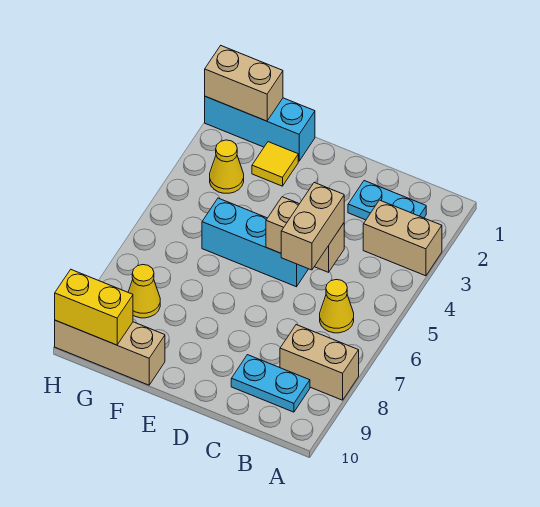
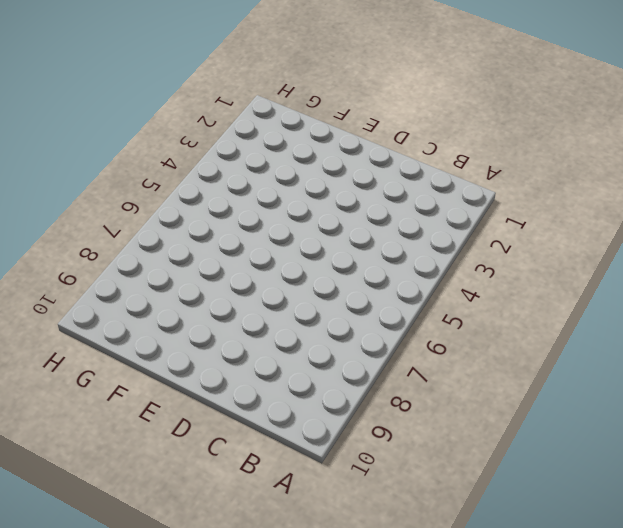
none -> tan 1x2 brick [363,200,442,276]
none -> tan 1x2 brick [280,325,359,400]
none -> cyan 1x2 plate [348,181,426,220]

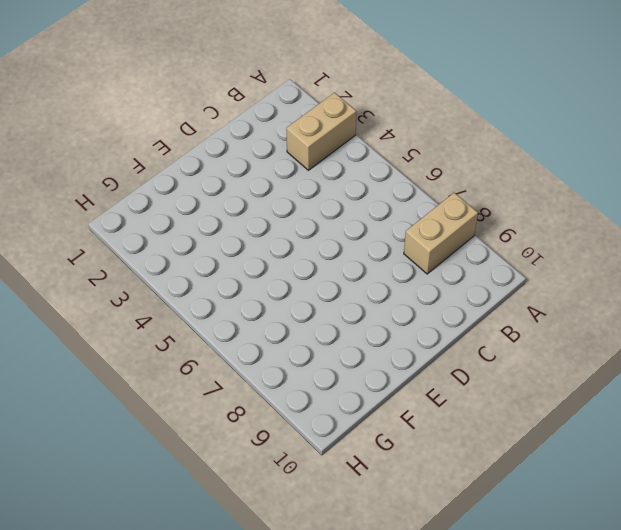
none -> cyan 1x2 plate [348,181,426,220]
none -> yellow 1x1 cone [320,280,354,333]
none -> cyan 1x2 plate [231,355,310,412]

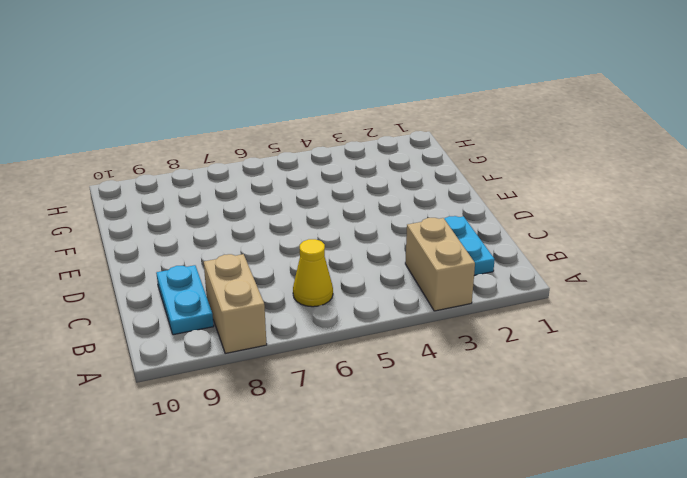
none -> cyan 1x3 brick [202,198,308,287]
none -> cyan 1x3 brick [205,96,315,161]
none -> yellow 1x1 tile [252,142,298,186]

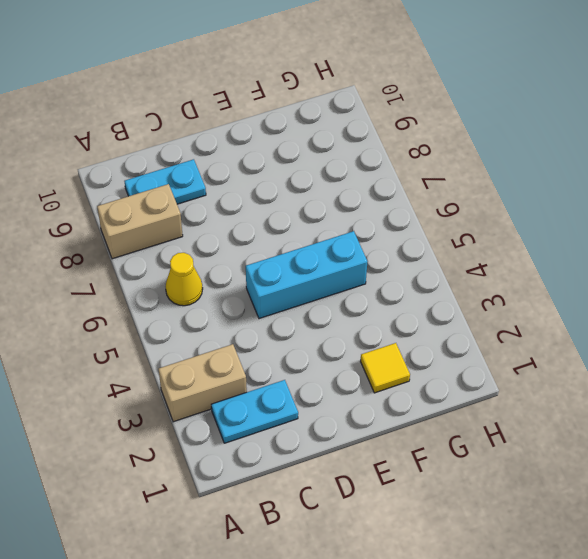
none -> cyan 1x3 brick [205,96,315,161]
none -> tan 1x3 brick [55,320,165,385]
none -> yellow 1x1 cone [210,140,244,193]

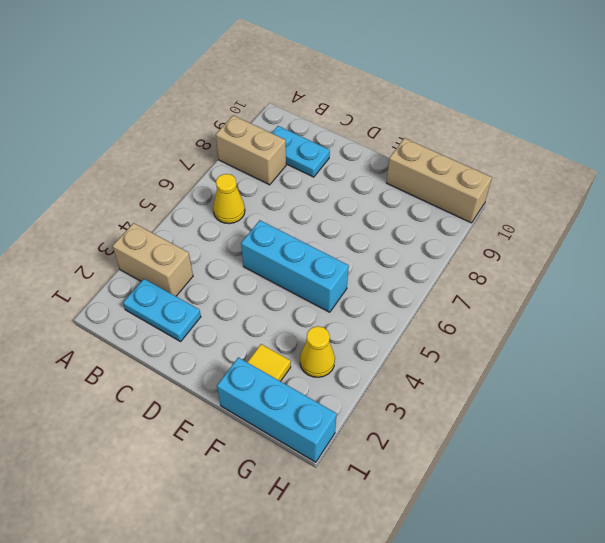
none -> yellow 1x1 cone [128,265,160,318]
none -> tan 1x2 brick [266,197,344,272]
none -> tan 1x2 brick [205,46,283,121]

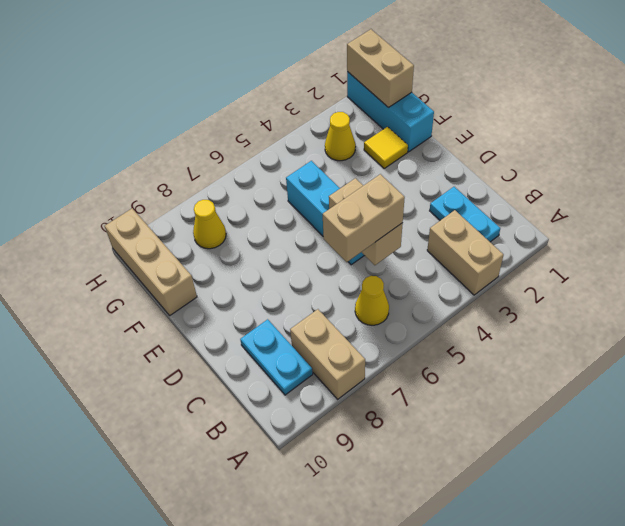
none -> yellow 1x2 brick [55,270,133,345]

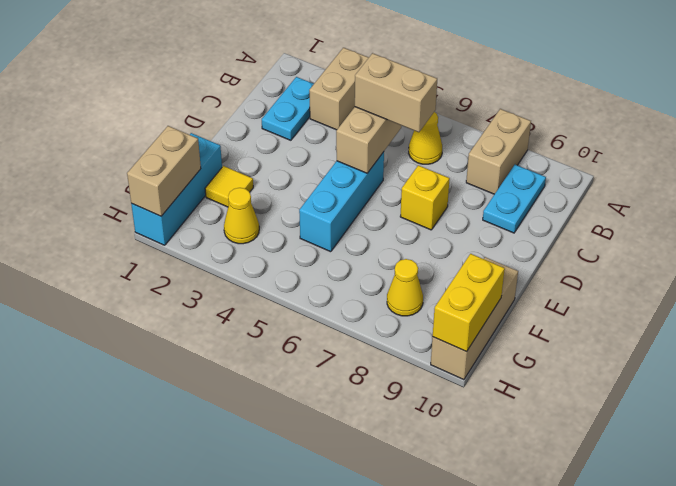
yellow 1x1 brick [400,165,450,230] -> none

